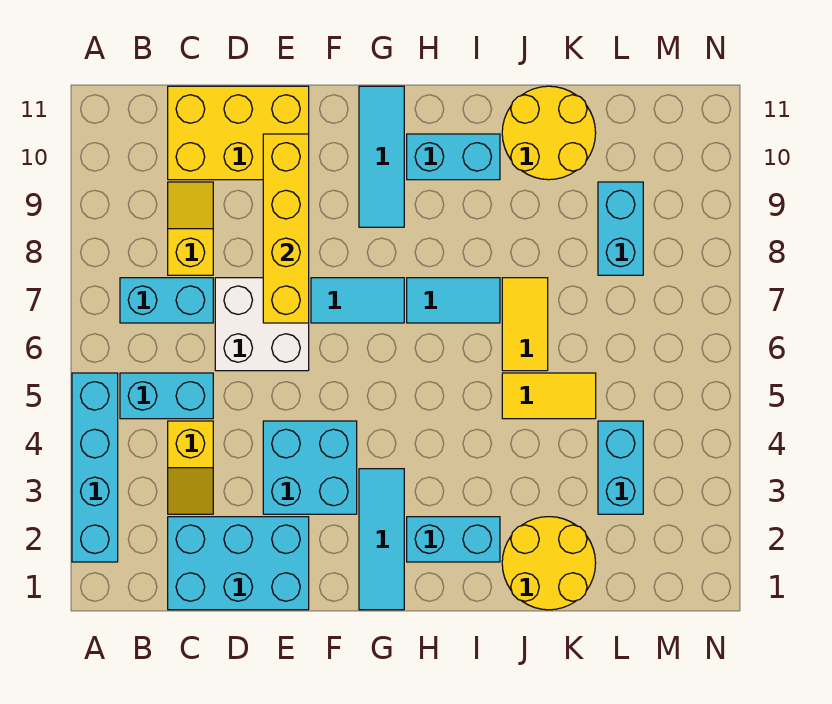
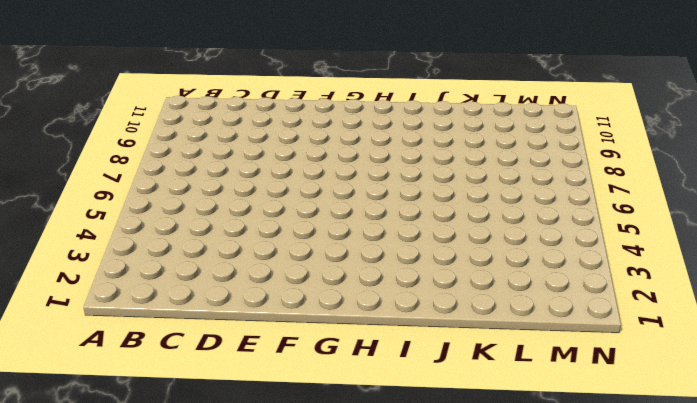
none -> cyan 1x4 brick [72,373,118,562]
none -> cyan 1x2 brick [120,373,213,419]
none -> cyan 1x2 brick [120,278,213,323]

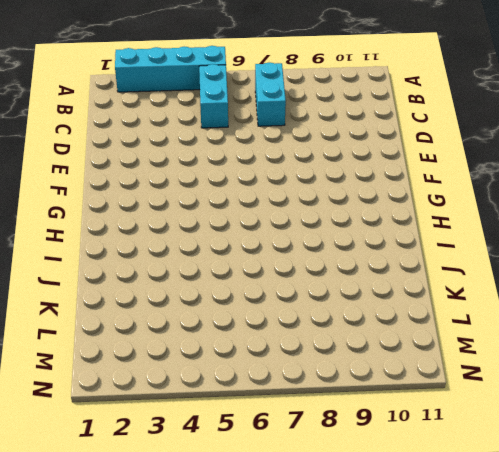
none -> cyan 2x3 brick [168,517,309,610]
none -> yellow 1x2 slope [168,421,213,514]
none -> yellow 1x2 slope [168,182,213,275]

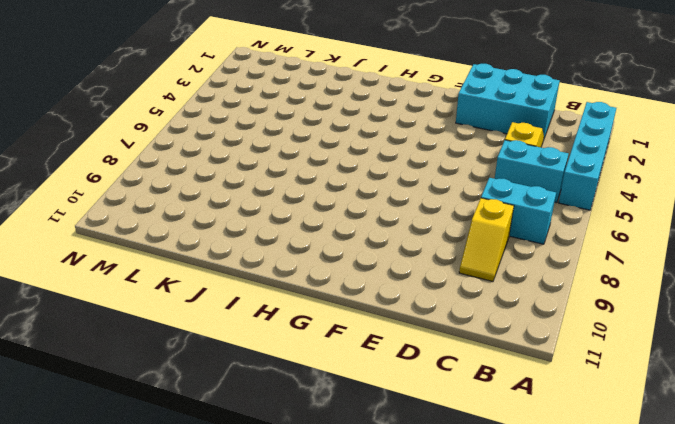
none -> yellow 2x3 brick [168,86,309,180]
none -> white 2x2 brick [215,278,309,371]
none -> cyan 2x2 brick [263,421,357,514]

